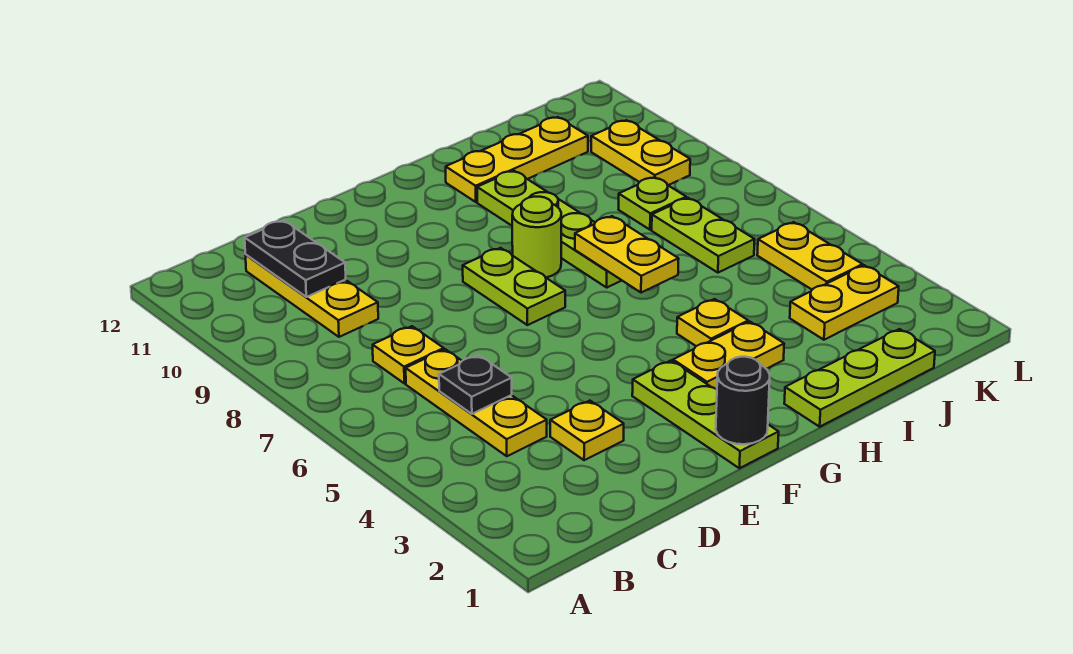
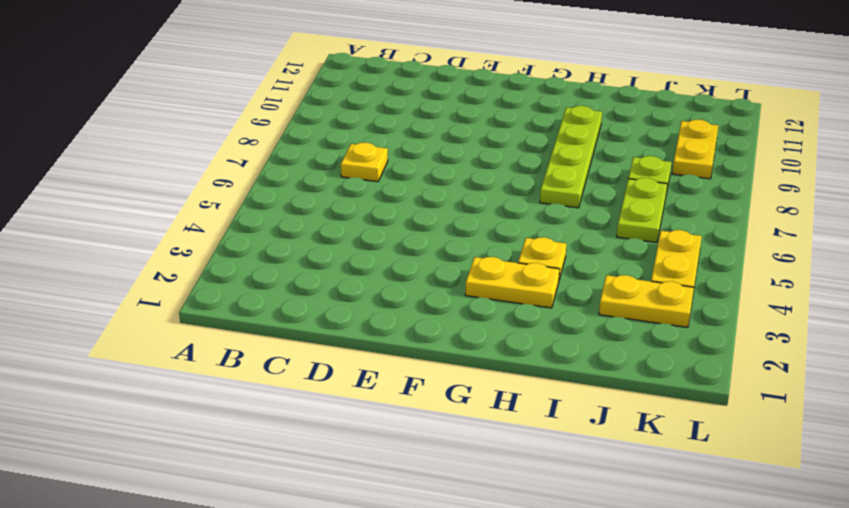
none -> yellow 1x3 plate [406,349,547,456]
none -> yellow 1x3 plate [245,255,378,337]
none -> yellow 1x1 plate [550,401,624,460]

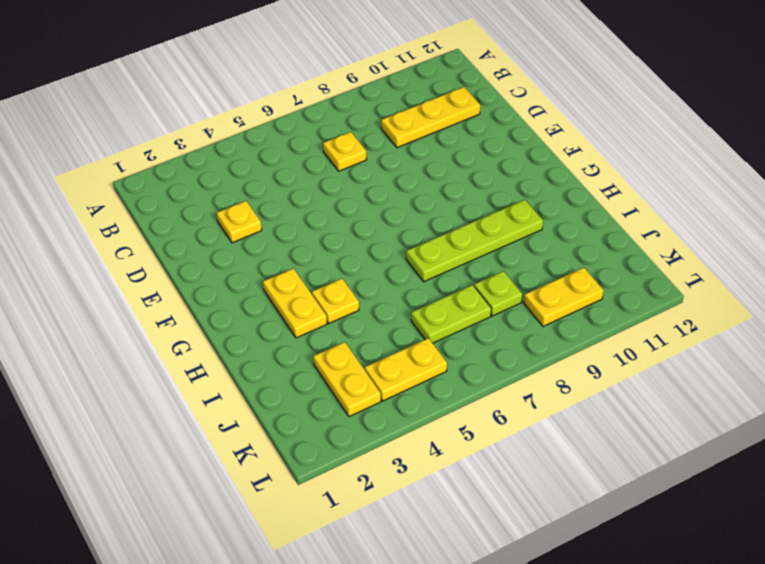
none -> yellow 1x3 plate [406,349,547,456]
none -> lime 1x3 plate [632,361,779,468]
none -> lime 1x2 plate [463,248,565,325]

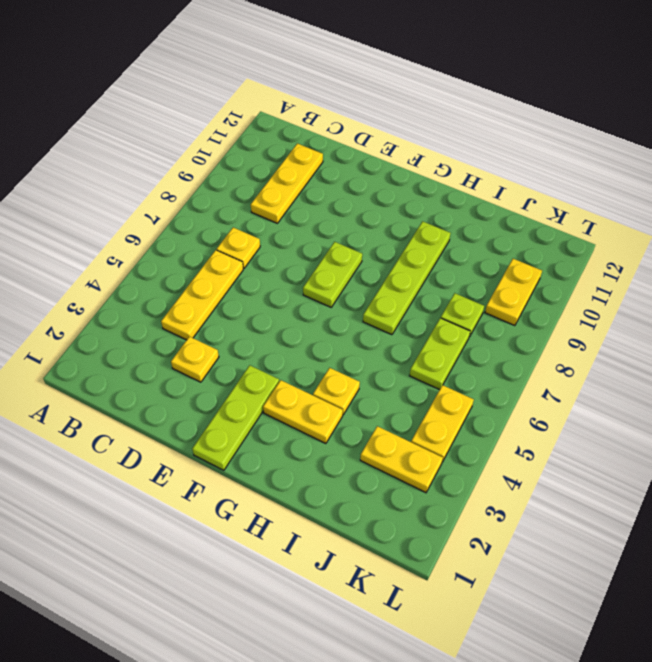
none -> lime 1x1 round brick [512,197,561,278]
none -> lime 1x3 plate [784,329,935,427]
none -> yellow 1x3 plate [446,117,588,202]

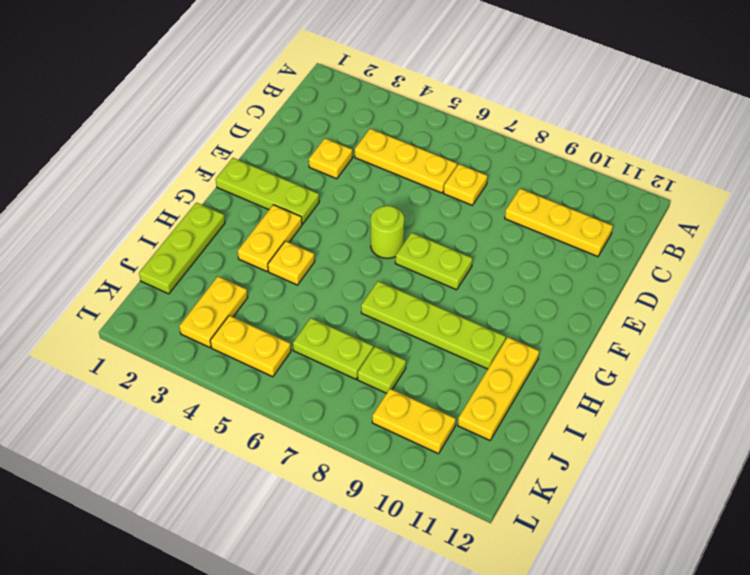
lime 1x1 round brick [371,206,404,258] -> lime 1x1 round brick moved to [512,197,561,278]
none -> black 1x1 plate [439,355,512,414]
none -> black 1x2 plate [245,220,346,297]
none -> black 1x1 round brick [716,357,770,444]

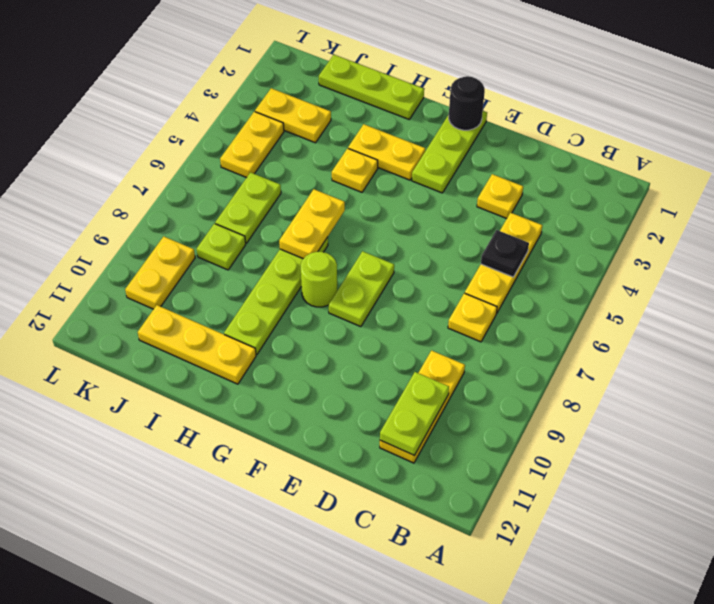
lime 1x2 plate [380,372,449,456] -> black 1x2 plate [245,220,346,297]

